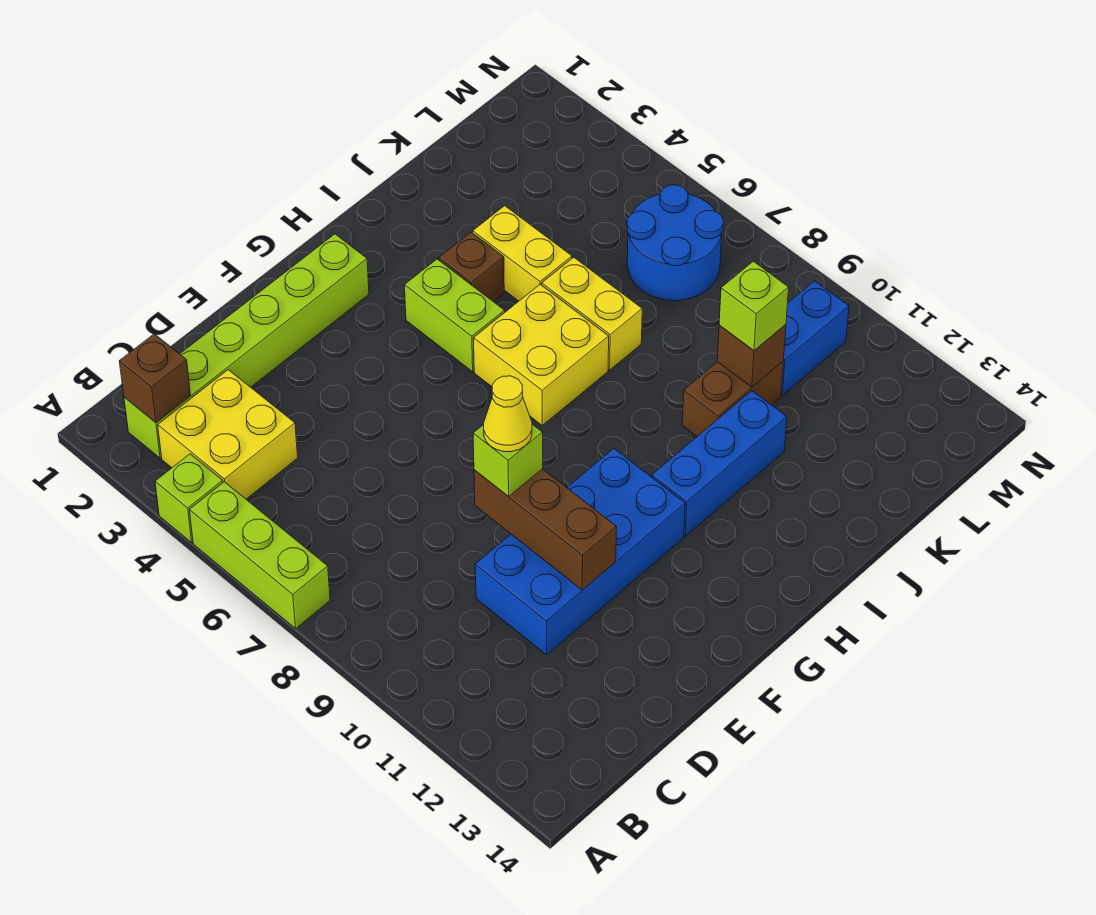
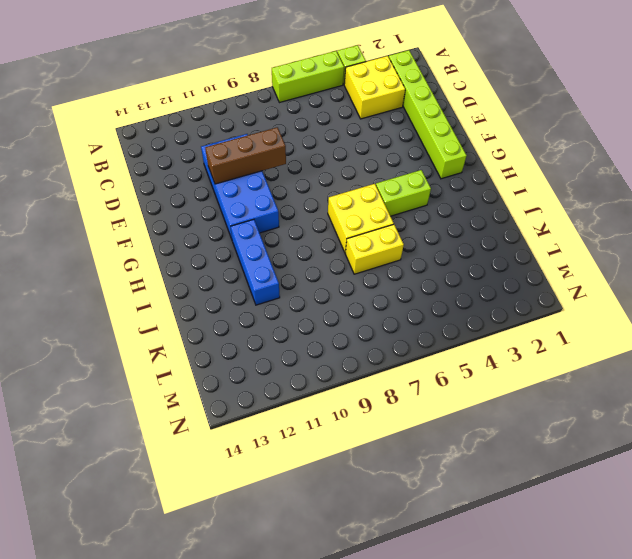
none -> brown 1x1 brick [439,232,504,301]
none -> yellow 1x2 brick [473,206,572,301]
none -> brown 1x2 brick [682,362,783,436]

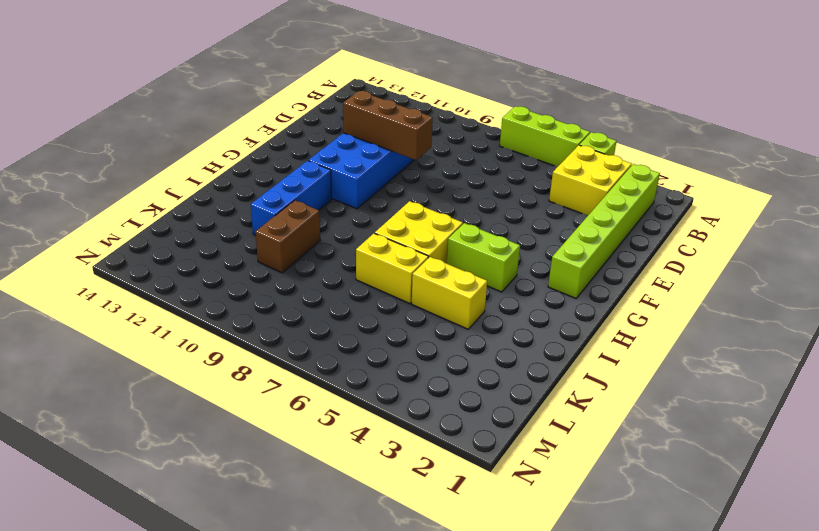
none -> brown 1x1 brick [439,232,504,301]
none -> blue 2x2 round brick [627,185,723,301]
none -> blue 1x2 brick [781,281,849,395]

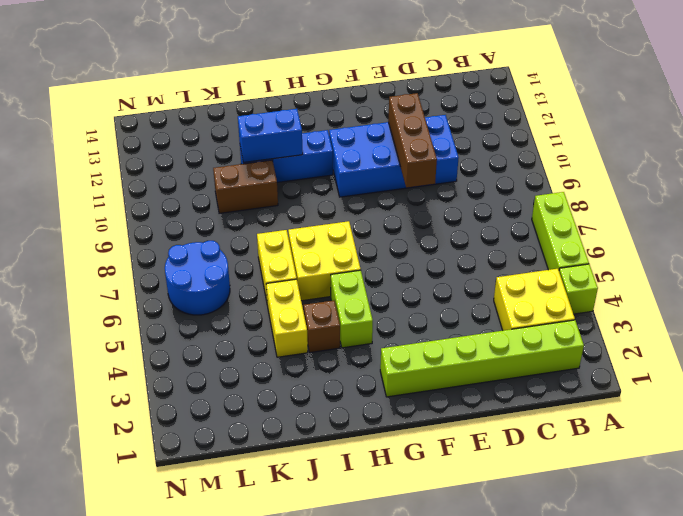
blue 1x2 brick [238,109,303,163] -> blue 1x2 brick moved to [781,281,849,395]
none -> brown 1x1 brick [119,334,191,422]
none -> brown 1x1 brick [717,325,786,387]
none -> lime 1x1 brick [473,424,543,497]

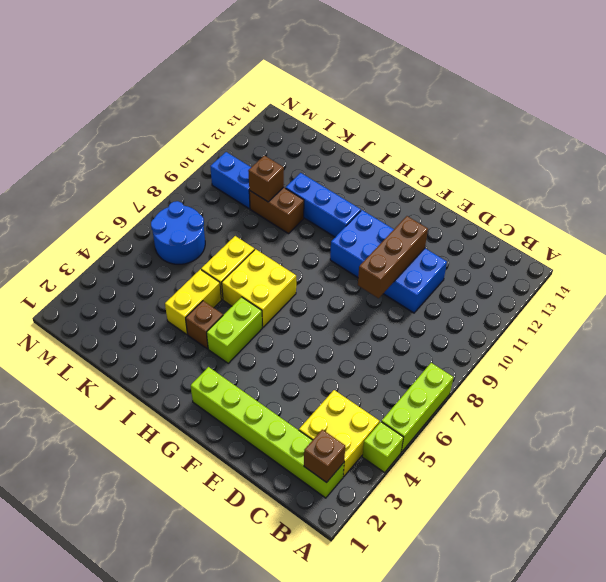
none -> lime 1x1 brick [473,424,543,497]
none -> lime 1x1 brick [719,261,789,350]
none -> yellow 1x1 cone [483,376,532,452]

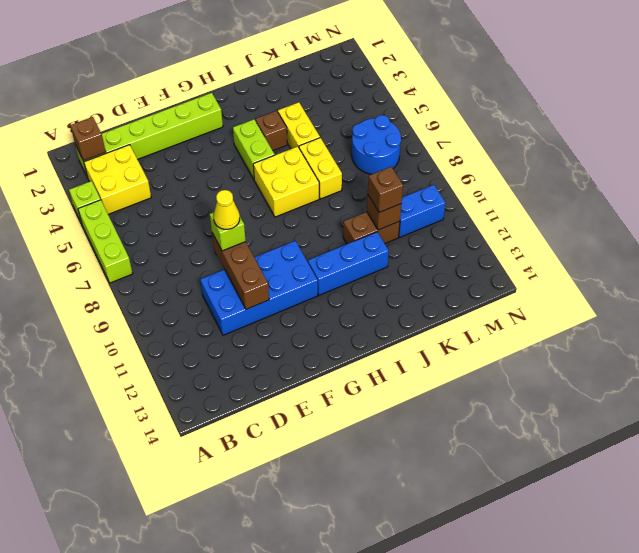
brown 1x1 brick [368,167,403,212] -> lime 1x1 brick [719,261,789,350]

